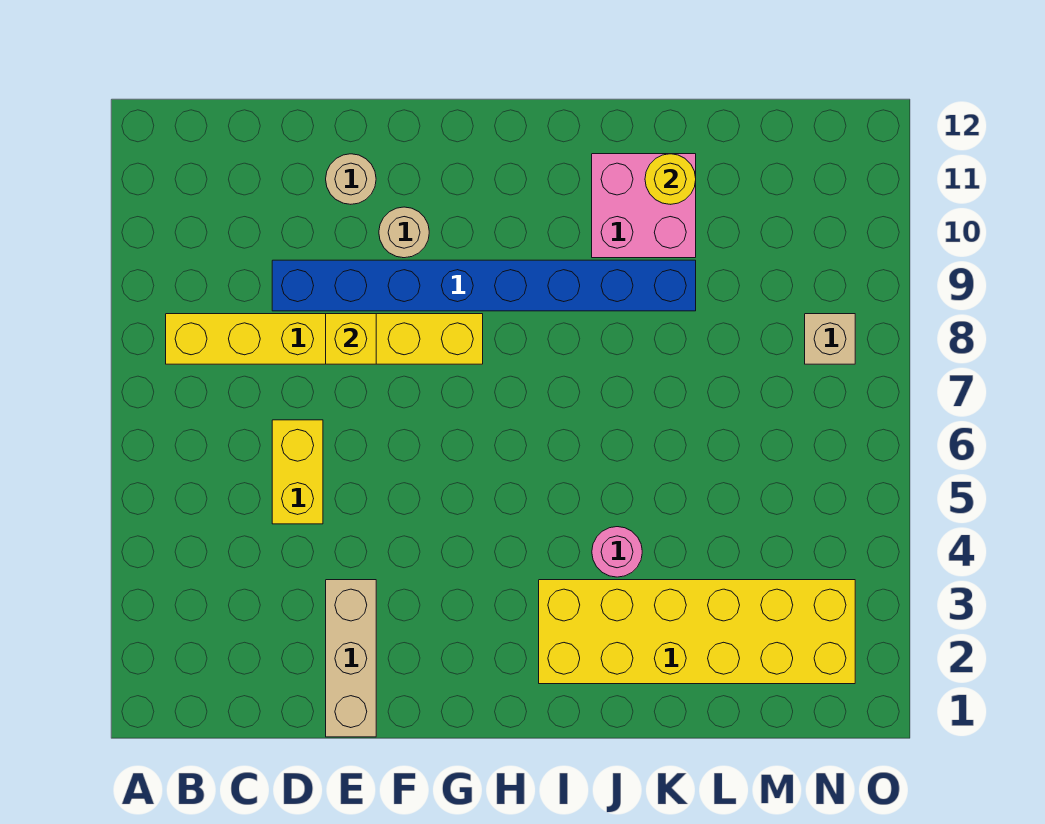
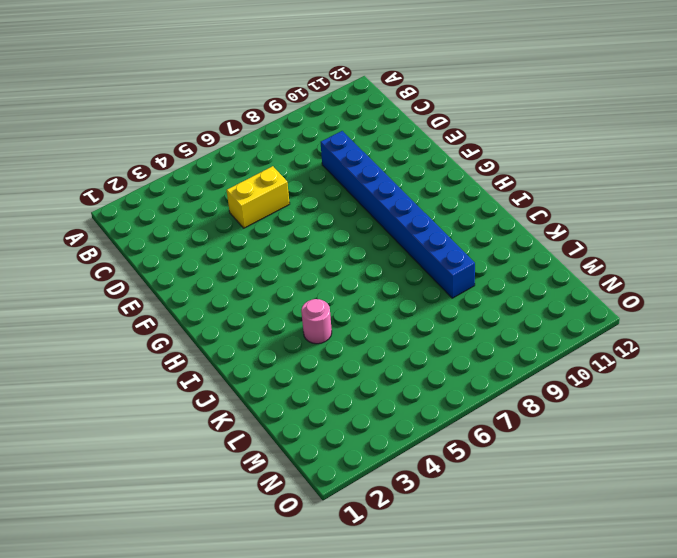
none -> yellow 1x6 brick [166,314,483,364]
none -> tan 1x3 brick [326,580,376,737]
none -> tan 1x1 round brick [326,154,376,204]

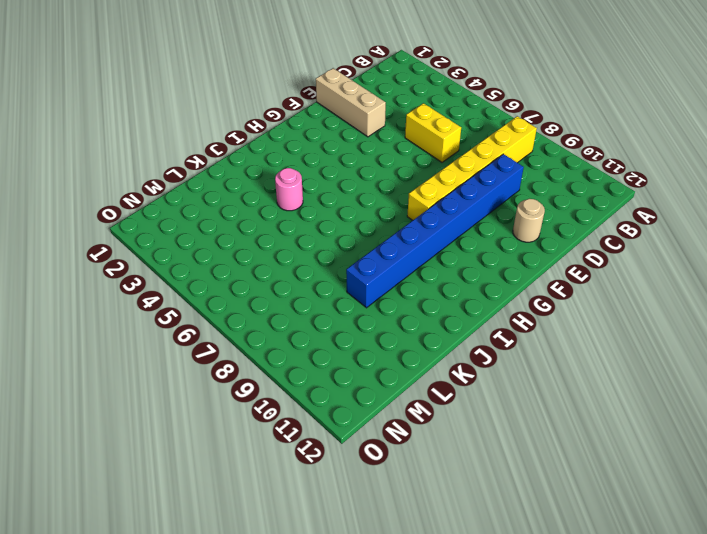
none -> tan 1x1 round brick [379,207,429,258]
none -> yellow 2x6 brick [539,580,855,684]
none -> pink 2x2 brick [592,154,696,258]

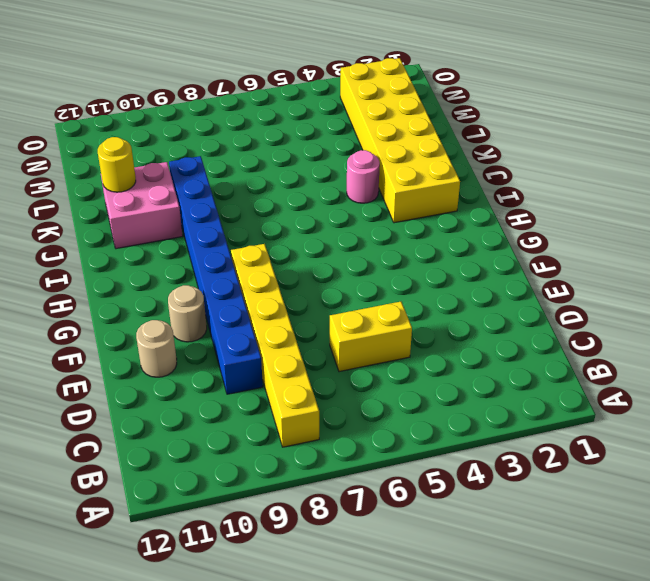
none -> tan 1x3 brick [326,580,376,737]
none -> tan 1x1 brick [805,314,855,364]
none -> yellow 1x1 brick [326,314,376,364]

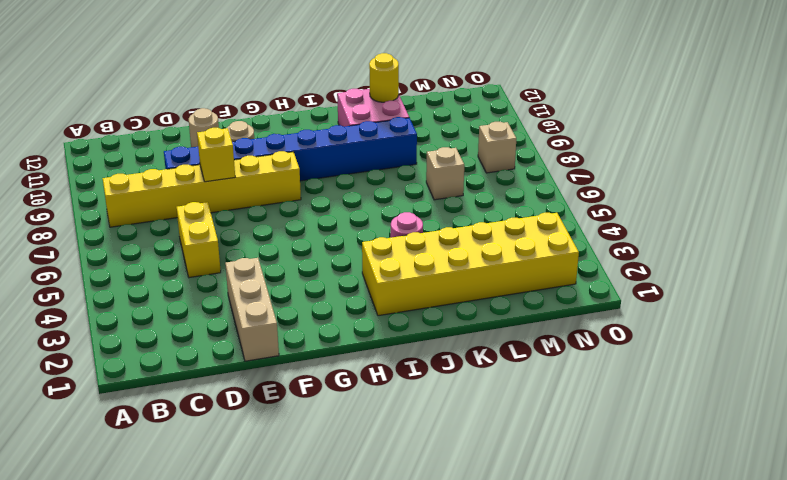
tan 1x1 brick [426,147,464,200] -> none

